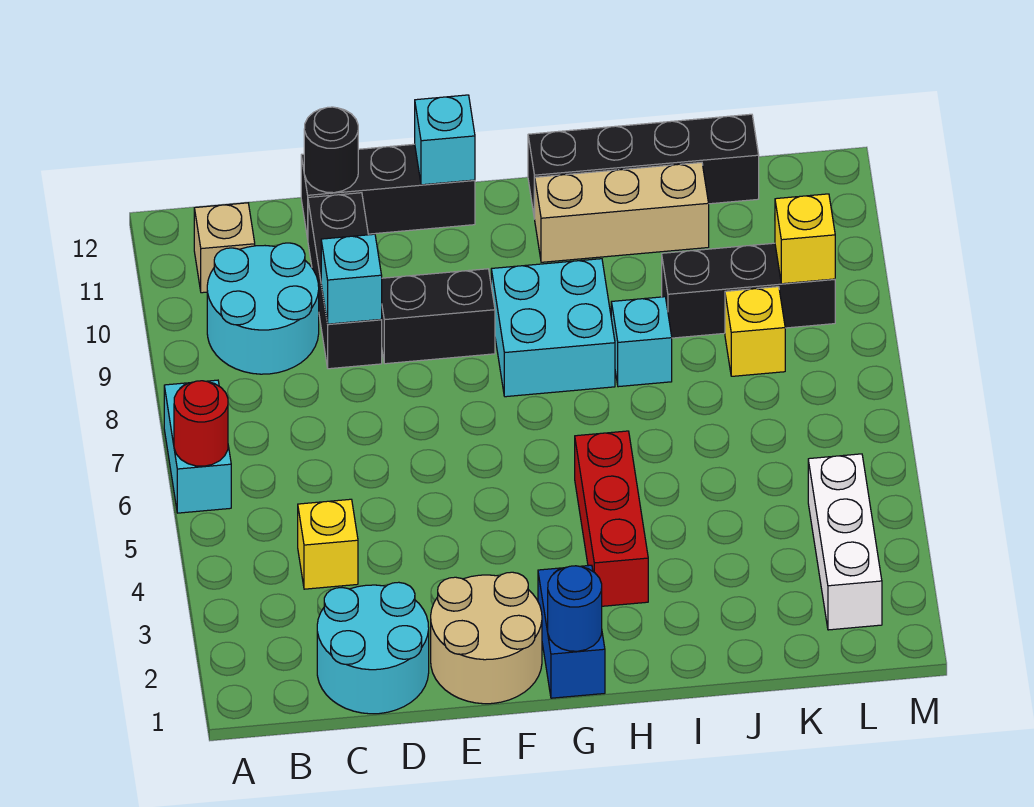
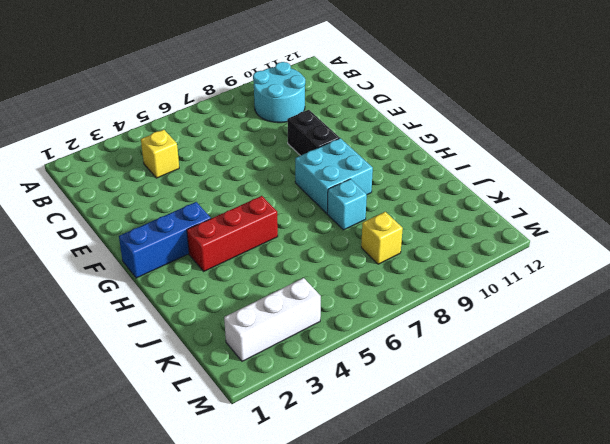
blue 1x3 brick [119,202,211,278] -> blue 1x2 brick [538,565,605,698]
none -> cyan 1x2 brick [164,380,231,513]
none -> tan 1x1 brick [194,203,255,293]
none -> cyan 2x2 round brick [317,582,429,714]

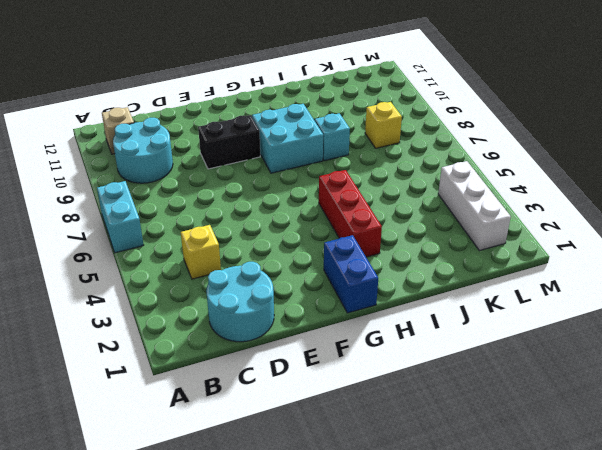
none -> black 1x3 brick [308,193,382,369]
none -> black 1x3 brick [301,144,475,239]
none -> tan 2x2 round brick [431,572,542,704]

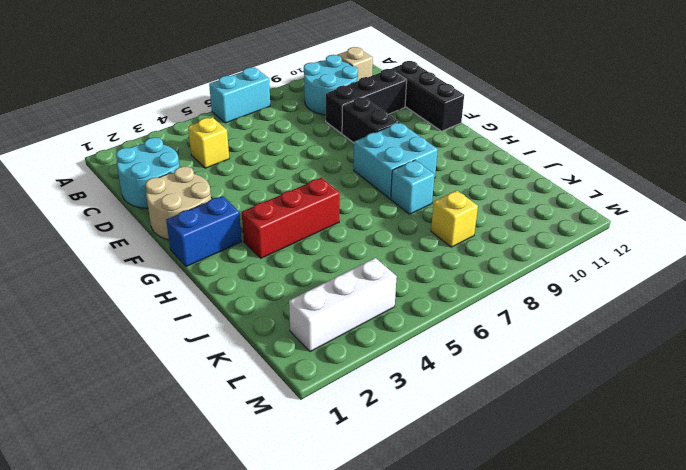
none -> tan 1x3 brick [535,162,709,262]
none -> black 1x4 brick [528,114,759,219]
none -> black 1x3 brick [662,243,835,338]

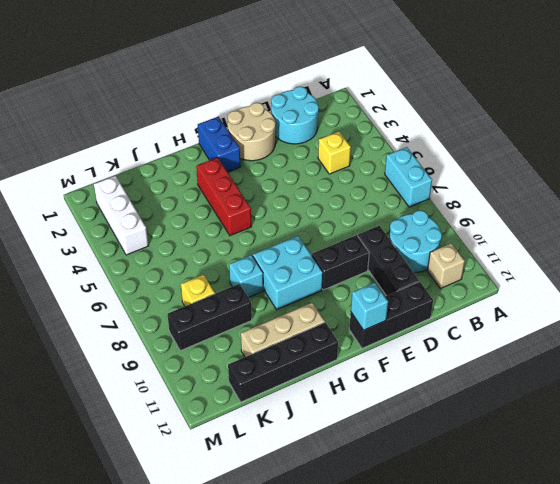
none -> red 1x1 round brick [174,381,228,466]
none -> cyan 1x1 brick [321,234,382,324]
none -> black 1x1 round brick [304,107,358,193]

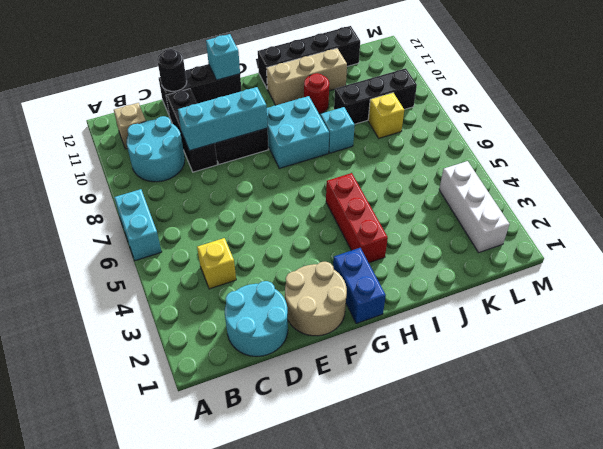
cyan 1x3 brick [178,87,268,151] -> cyan 1x1 brick [321,234,382,324]
red 1x1 round brick [304,73,329,114] -> red 1x1 round brick moved to [174,381,228,466]
none -> blue 1x1 round brick [548,566,602,651]
none -> yellow 1x1 brick [775,194,835,284]

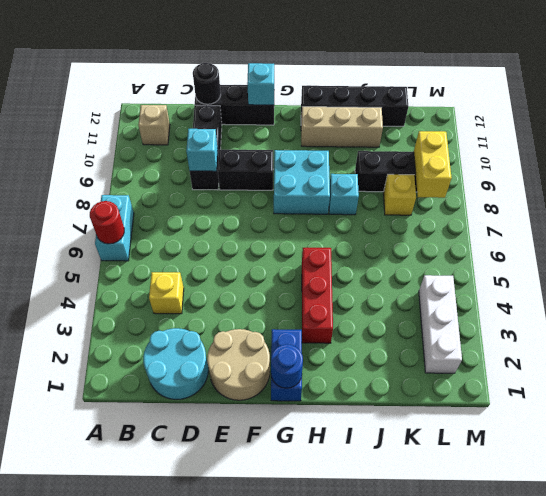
yellow 1x2 brick [414,131,452,198] -> yellow 1x1 brick [775,194,835,284]
none -> cyan 2x2 round brick [207,243,319,374]

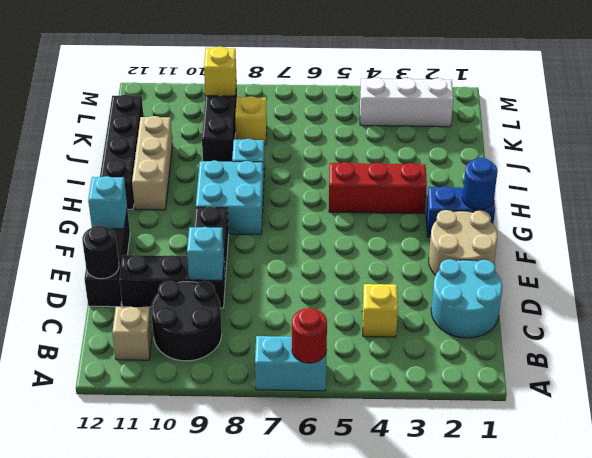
black 2x2 round brick [151,281,222,361] -> cyan 2x2 round brick [207,243,319,374]

